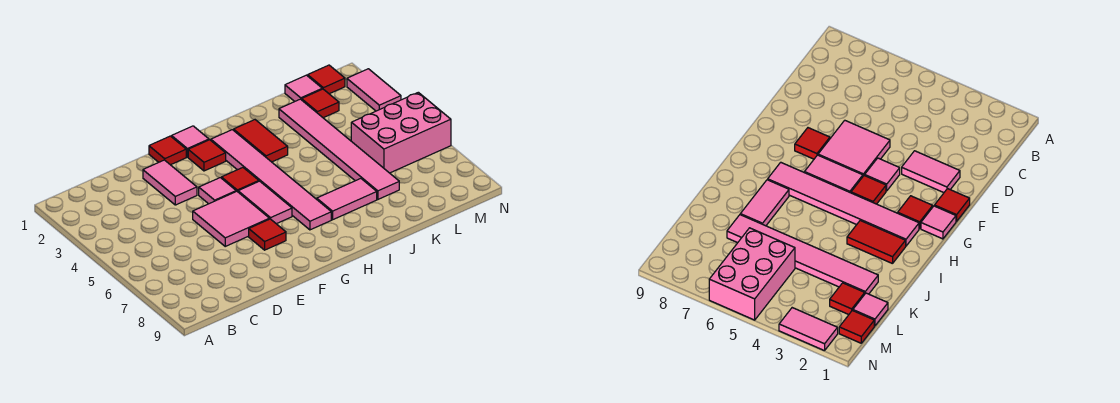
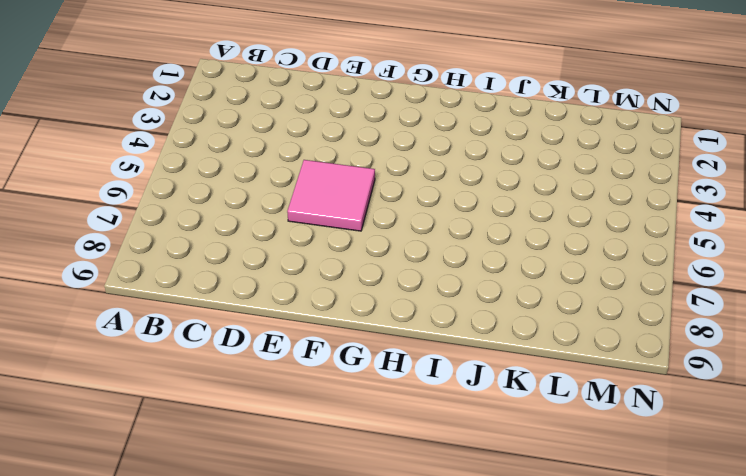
none -> pink 1x2 tile [143,160,197,205]
none -> red 1x1 tile [149,136,186,165]
none -> pink 1x1 tile [199,178,236,204]

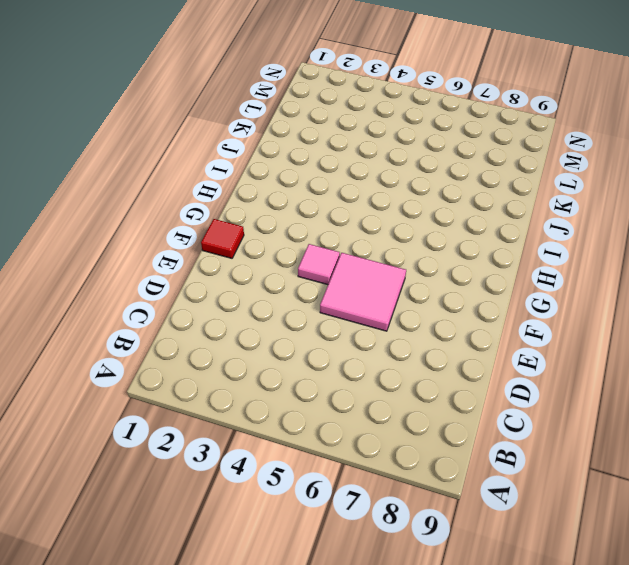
none -> pink 1x2 tile [143,160,197,205]
none -> red 1x1 tile [249,219,286,250]
none -> pink 1x1 tile [172,126,209,157]

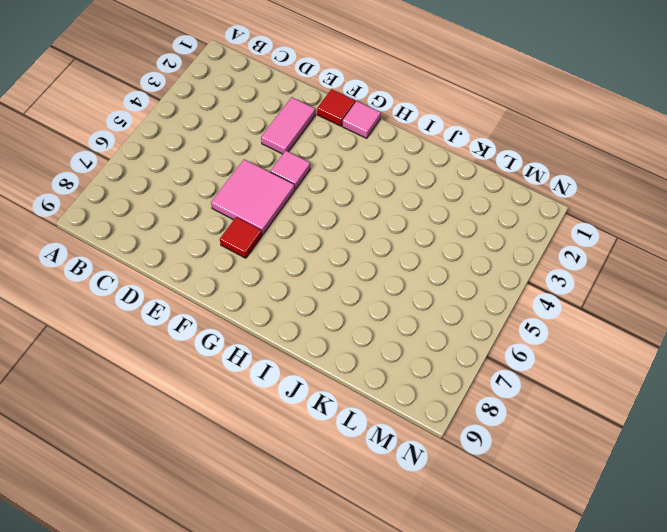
none -> red 1x1 tile [188,140,226,171]
none -> red 1x1 tile [221,168,259,192]
none -> pink 1x2 tile [238,181,292,224]

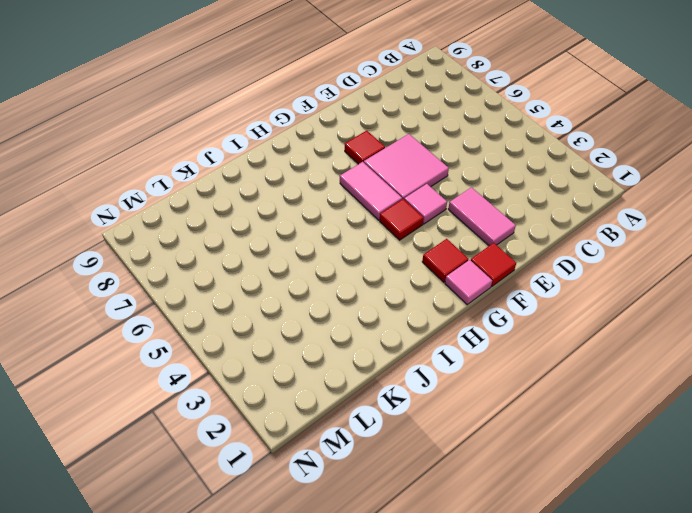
none -> pink 1x6 tile [211,130,331,230]
none -> red 1x2 tile [234,120,288,162]
none -> pink 1x2 tile [317,179,377,220]

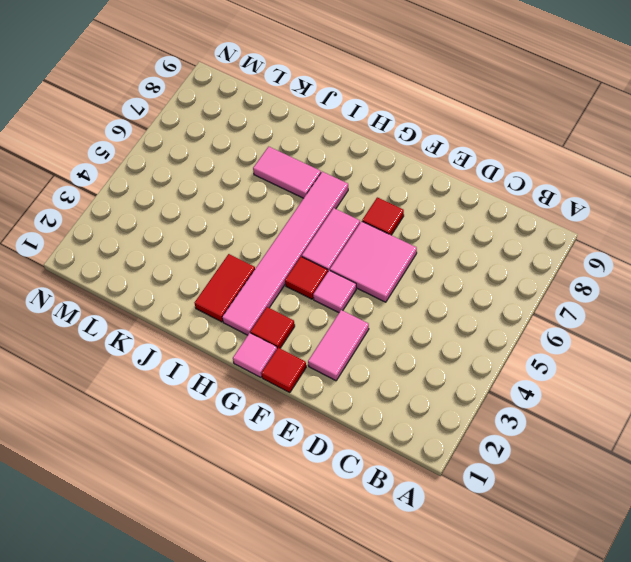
none -> pink 1x6 tile [279,99,399,199]
none -> pink 1x1 tile [285,75,322,101]
none -> red 1x1 tile [302,89,339,118]

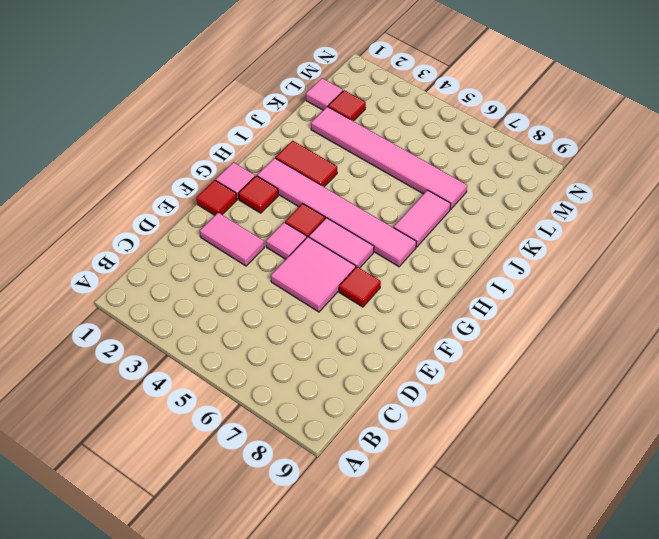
none -> pink 2x3 brick [351,92,451,173]
none -> red 1x1 tile [308,65,345,94]
none -> pink 1x2 tile [347,69,401,111]

